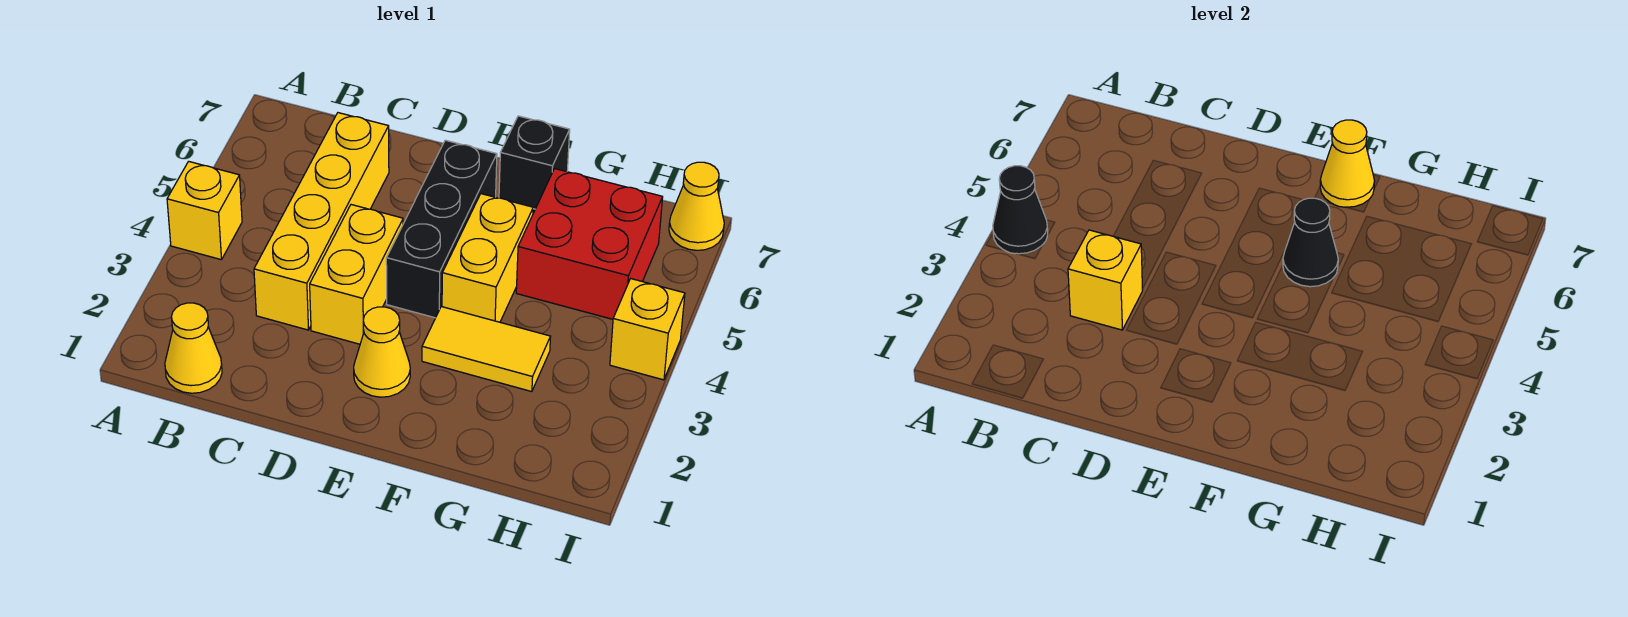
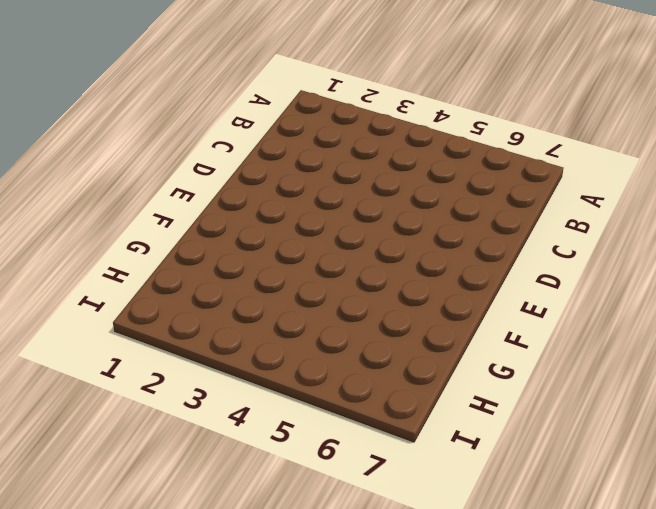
none -> yellow 1x1 brick [167,161,242,260]
none -> yellow 1x1 cone [165,303,222,393]
none -> yellow 1x4 brick [254,113,389,330]

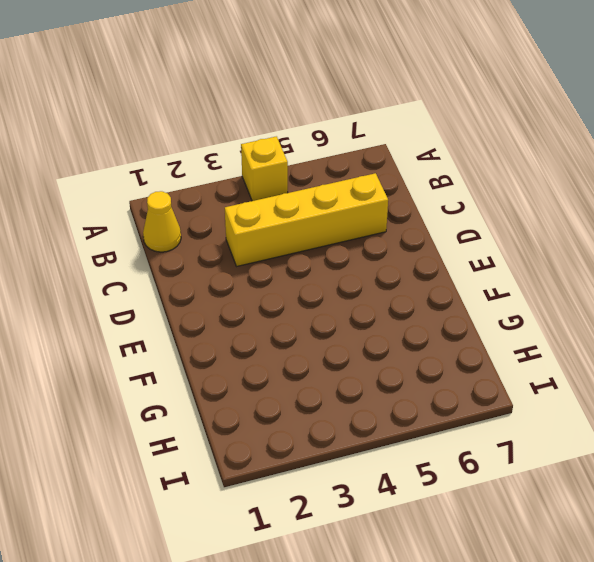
none -> yellow 1x2 brick [310,205,403,344]
none -> yellow 1x1 cone [354,307,410,397]
none -> black 1x3 brick [386,140,497,318]

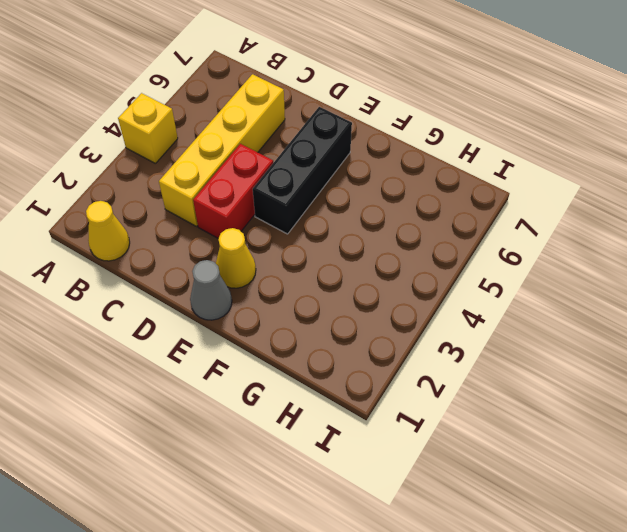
red 1x2 brick [193,144,273,238] -> yellow 1x2 brick [310,205,403,344]
grey 1x1 cone [190,260,232,320] -> none
none -> yellow 1x2 tile [422,307,551,392]
none -> yellow 1x2 brick [442,194,533,322]
none -> black 1x1 brick [499,116,570,209]

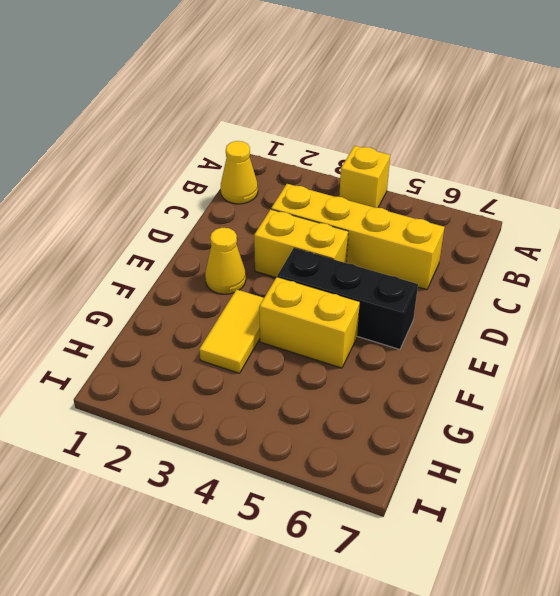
none -> black 1x1 brick [499,116,570,209]
none -> red 2x2 brick [516,169,663,319]
none -> yellow 1x1 brick [610,279,685,380]

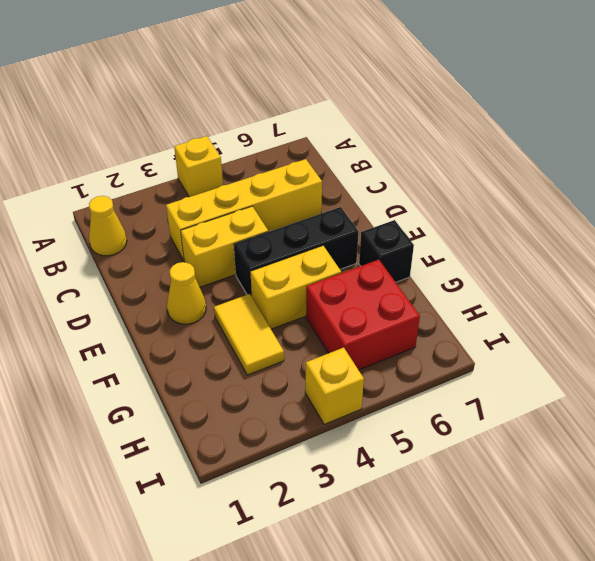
none -> yellow 1x1 cone [669,162,724,250]
none -> black 1x1 cone [993,166,1048,254]
none -> yellow 1x1 brick [1068,230,1143,330]

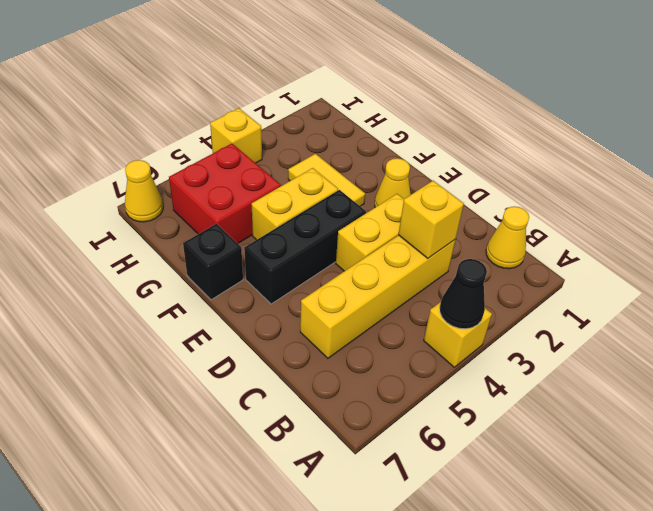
none -> black 1x1 cone [1283,198,1338,287]
none -> yellow 1x1 cone [1320,120,1375,207]

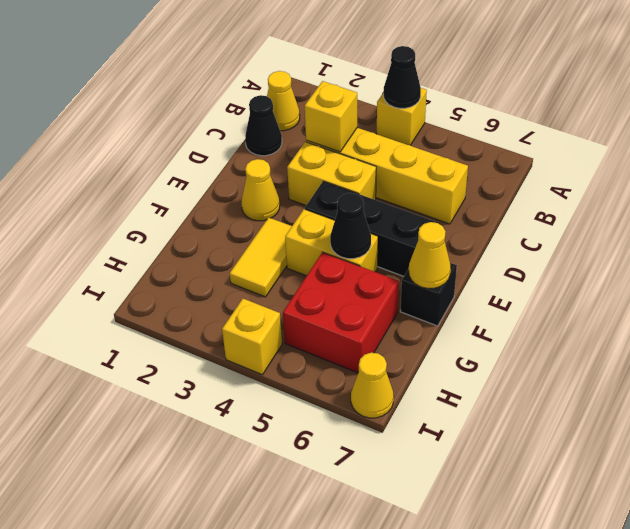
black 1x1 cone [245,95,282,156] -> none

